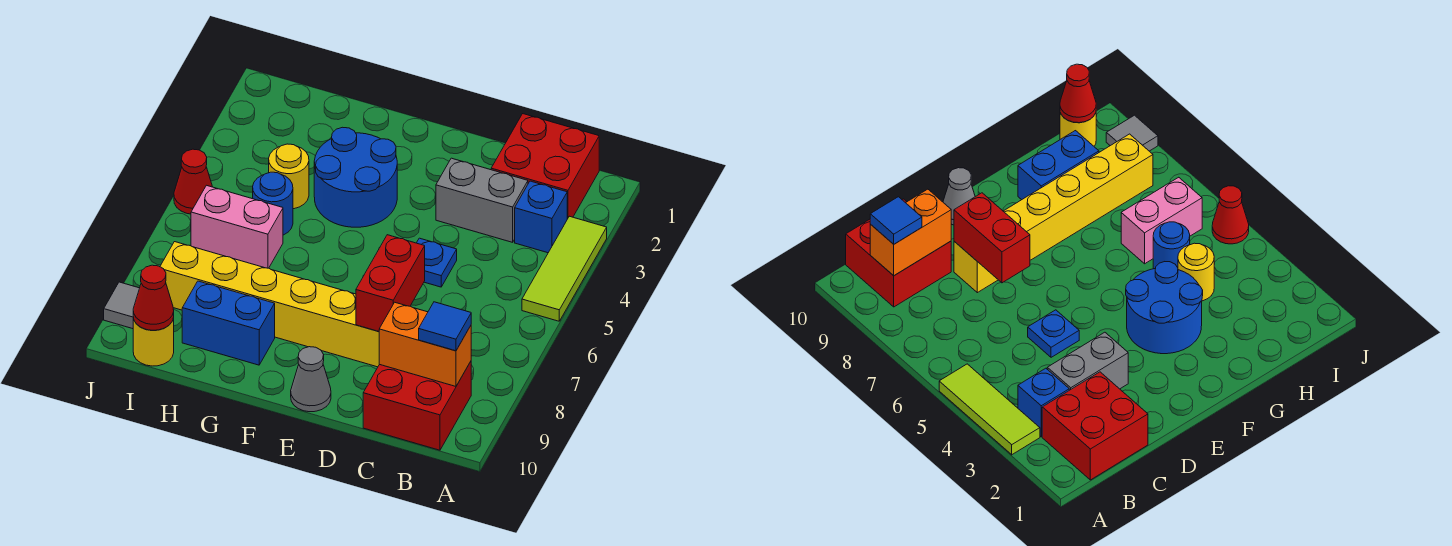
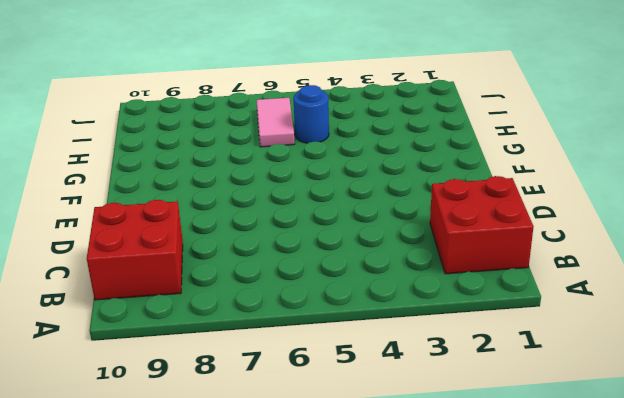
pink 1x2 tile [256,98,295,147] -> pink 1x2 brick [191,185,283,268]
none -> lime 1x3 tile [522,216,607,321]
none -> blue 1x1 brick [515,181,567,253]
none -> grey 1x2 brick [436,158,528,242]

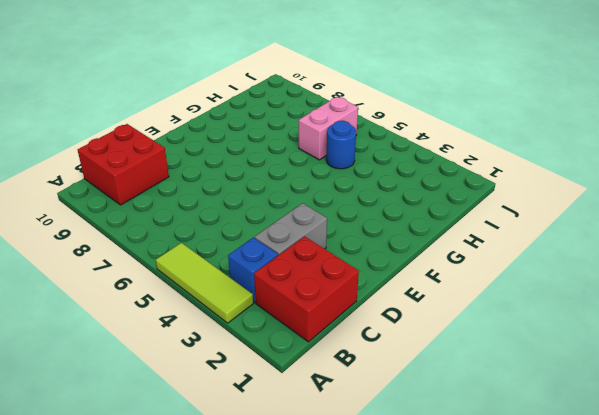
none -> blue 1x1 plate [417,238,457,287]
none -> yellow 1x6 brick [160,242,379,367]
none -> grey 1x1 cone [291,347,331,412]

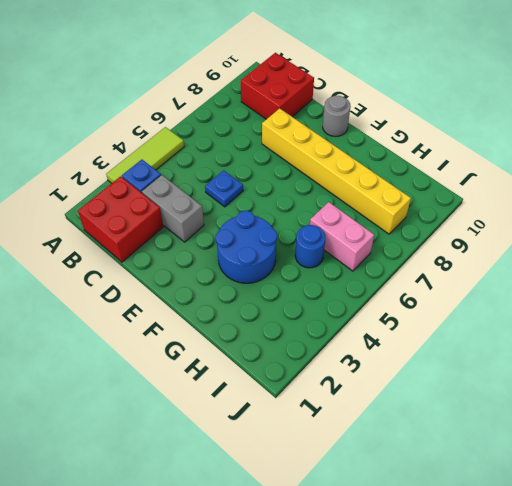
grey 1x1 round brick [323,96,351,136] -> grey 1x1 cone [291,347,331,412]
none -> blue 1x2 brick [182,281,275,365]
none -> yellow 1x1 round brick [269,144,309,209]
none -> yellow 1x1 round brick [133,317,174,366]

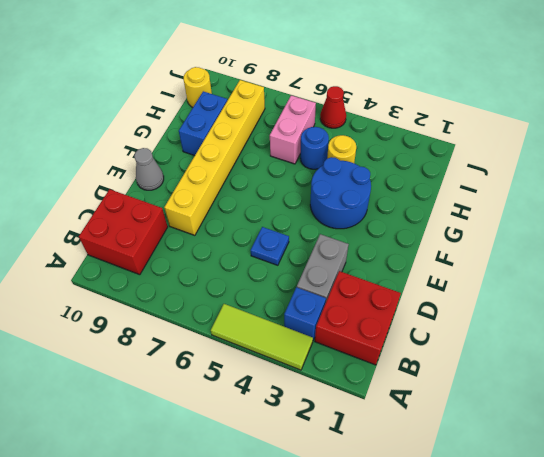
none -> grey 1x1 tile [104,282,139,329]
none -> orange 1x2 brick [379,302,471,386]
none -> red 1x2 brick [356,235,425,332]

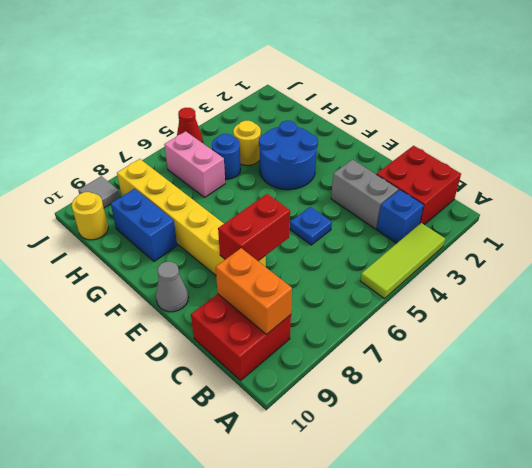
none -> red 1x1 cone [133,265,174,330]
none -> blue 1x1 tile [419,302,471,351]

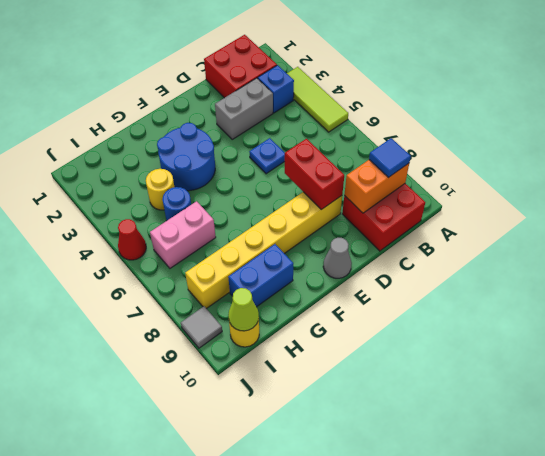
lime 1x1 cone [228,288,259,331] -> red 1x1 cone [133,265,174,330]

